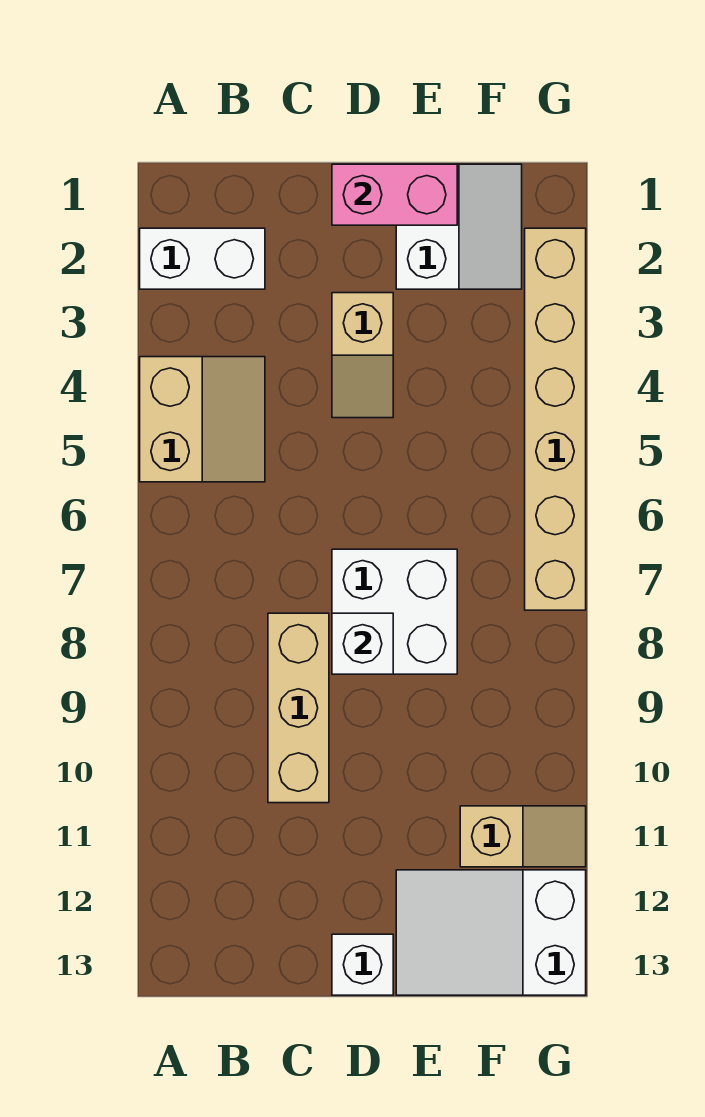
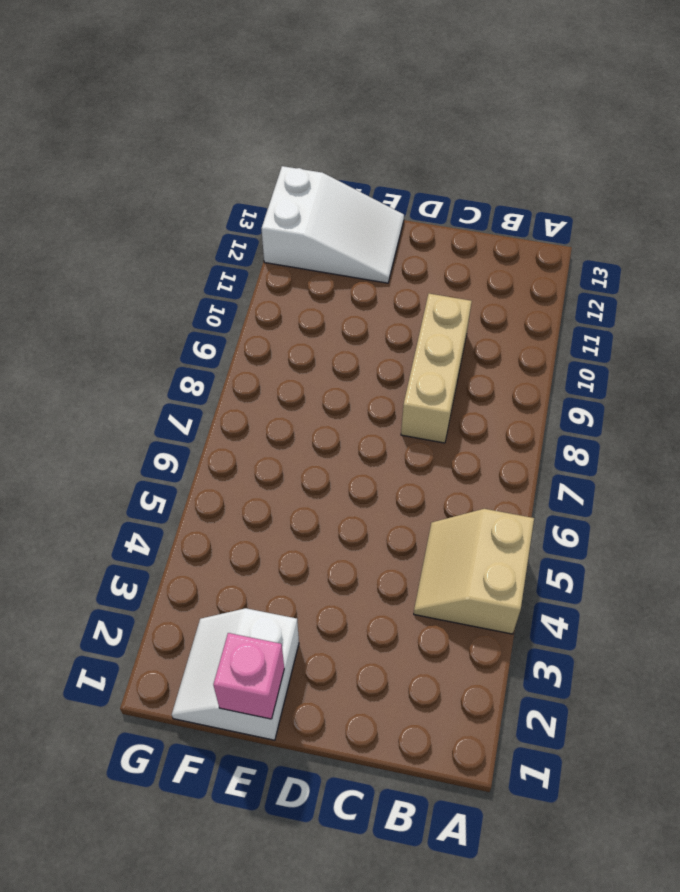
pink 1x1 brick [213,633,284,719] -> pink 1x2 brick [332,164,457,225]
none -> white 1x2 brick [140,228,265,289]
none -> tan 1x2 slope [332,293,393,418]
none -> white 2x2 brick [332,549,457,674]

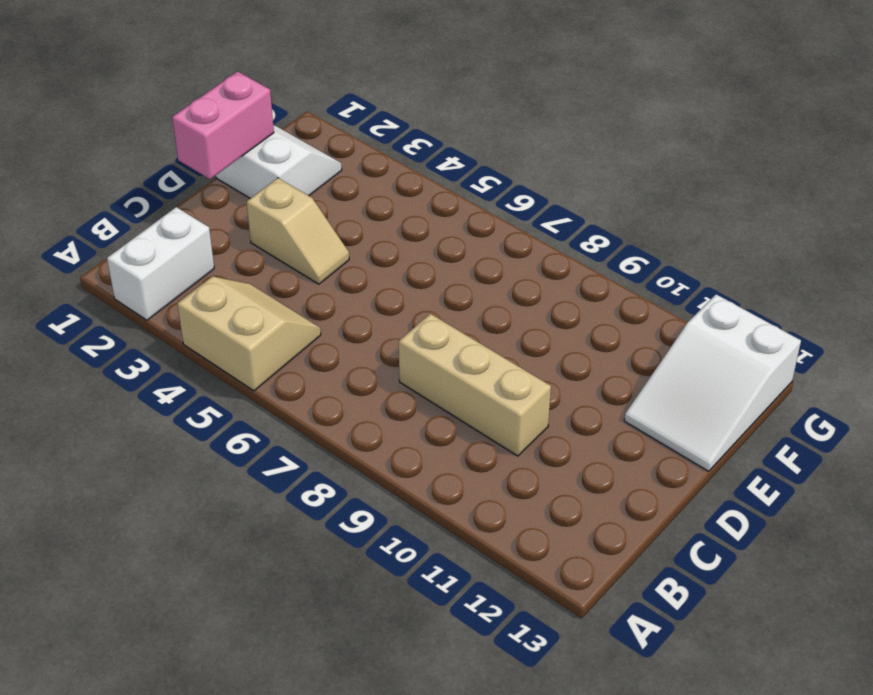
none -> white 2x2 brick [332,549,457,674]
none -> white 1x1 brick [332,934,393,995]
none -> tan 1x2 slope [460,806,586,867]

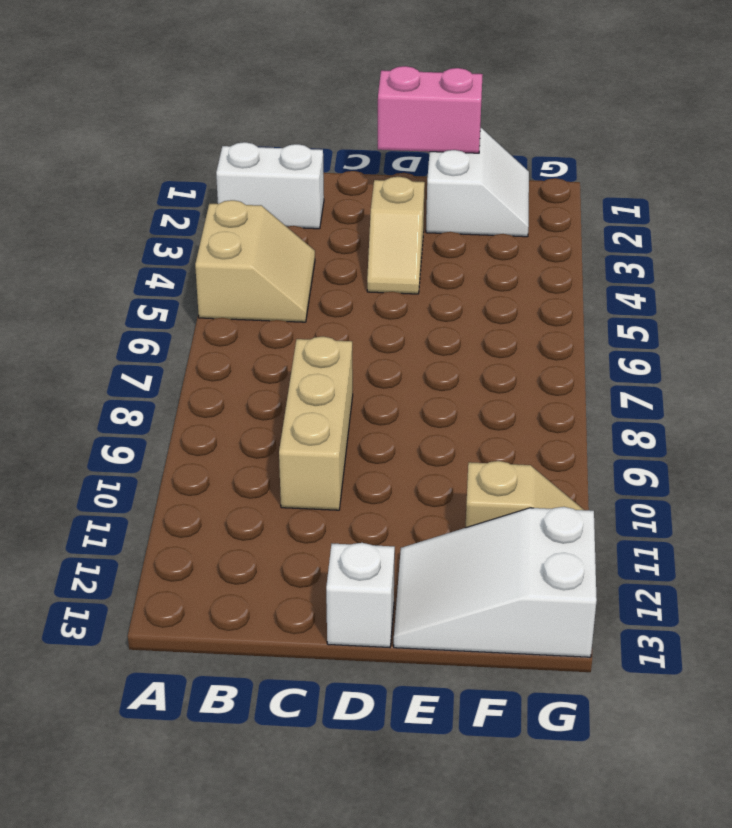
none -> white 2x2 brick [332,549,457,674]
none -> tan 1x6 brick [525,228,586,610]
none -> white 1x1 brick [332,613,393,674]

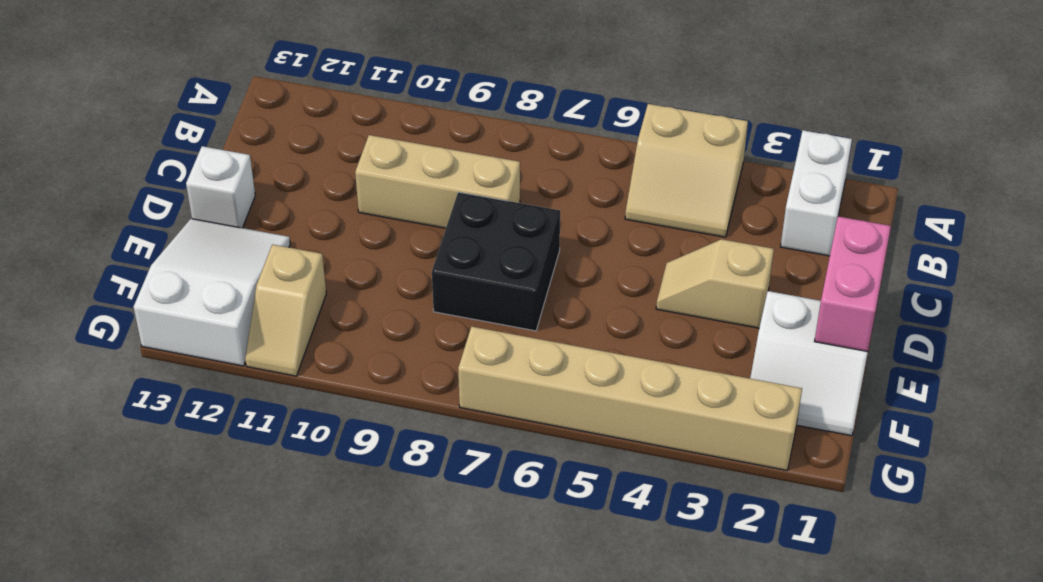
black 2x2 brick [432,192,560,331] -> white 2x2 brick [332,549,457,674]
none -> white 1x1 brick [332,613,393,674]

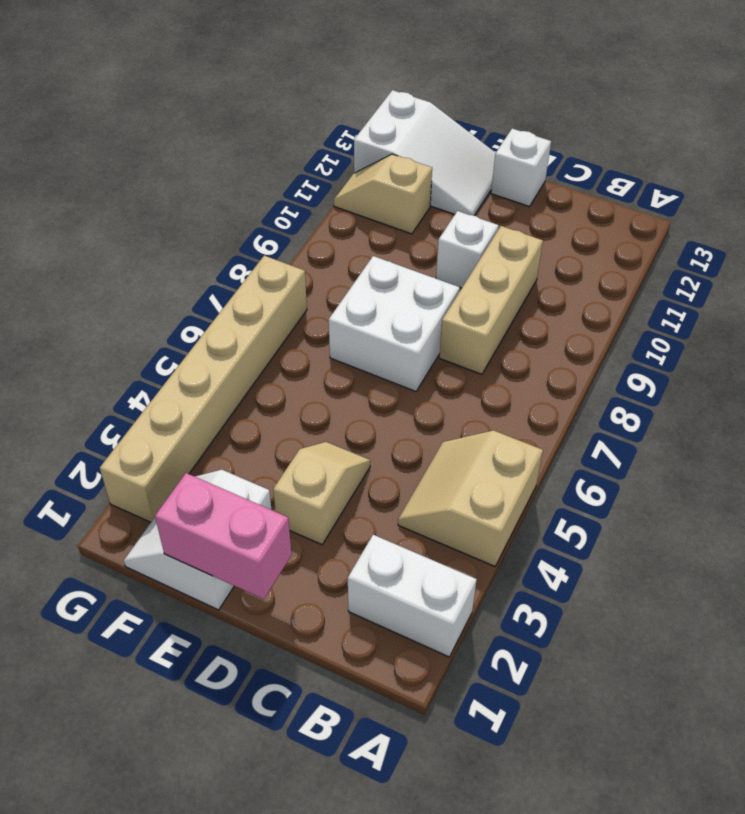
white 1x1 brick [436,211,499,288] -> white 1x1 brick moved to [332,613,393,674]

